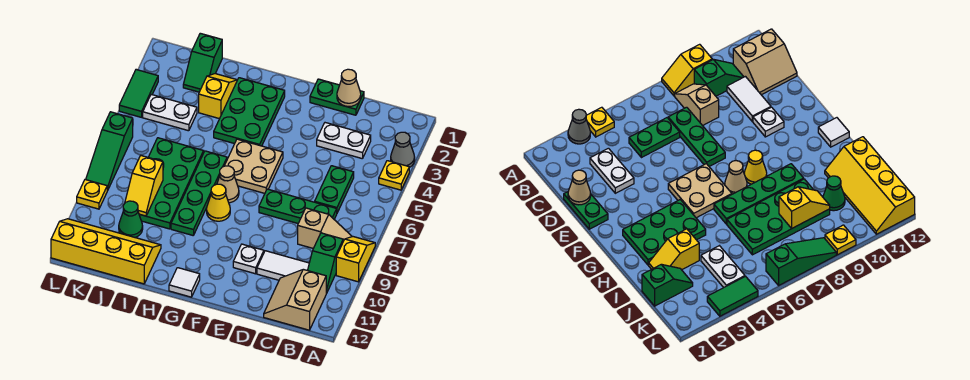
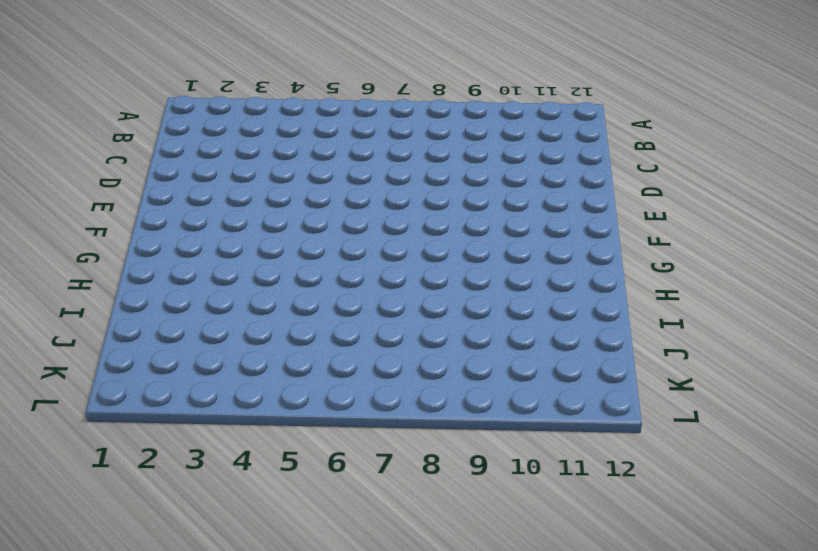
none -> grey 1x1 cone [391,132,415,168]
none -> yellow 1x1 plate [379,161,409,190]
none -> yellow 1x2 slope [336,237,375,282]

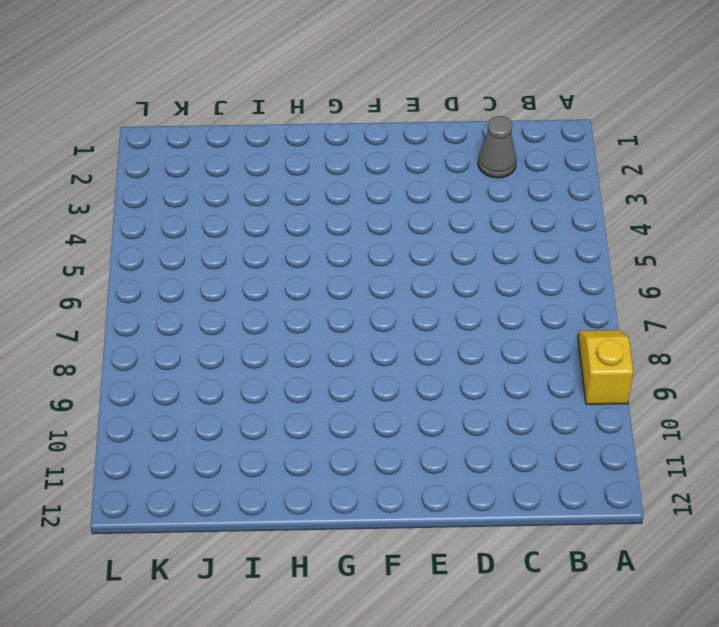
grey 1x1 cone [478,116,516,178] -> grey 1x1 cone moved to [391,132,415,168]
none -> yellow 1x1 plate [379,161,409,190]
none -> tan 1x2 slope [298,208,352,249]
none -> green 1x2 slope [308,233,343,293]

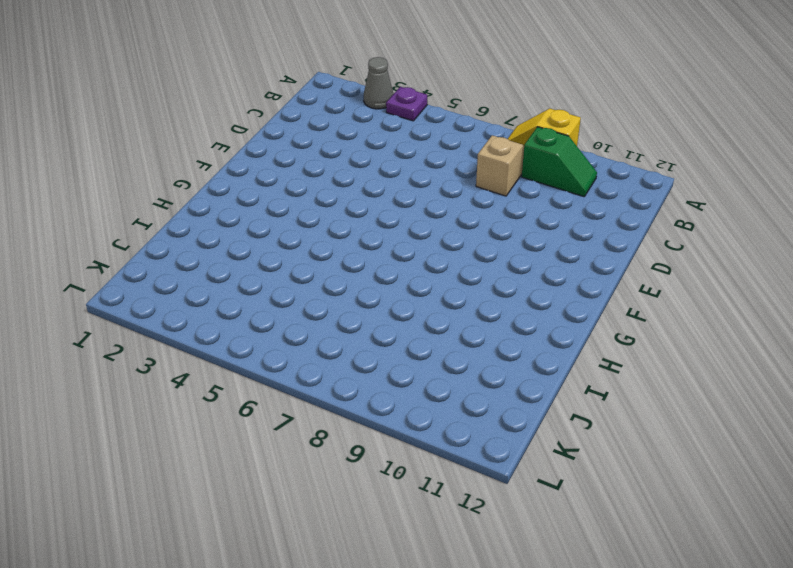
purple 1x1 plate [386,87,427,121] -> yellow 1x1 plate [379,161,409,190]
none -> tan 2x2 slope [264,269,326,330]
none -> white 1x2 plate [317,123,371,159]
none -> green 1x2 plate [315,166,354,213]

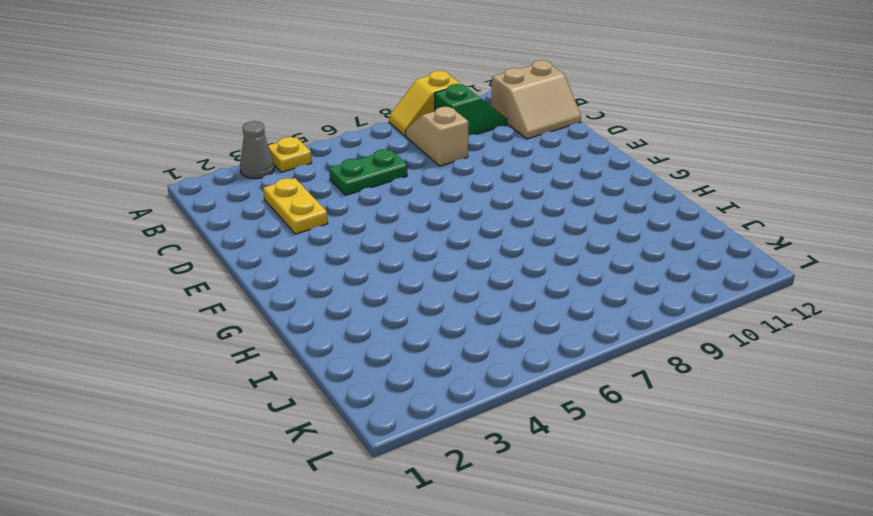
yellow 1x2 plate [263,178,328,234] -> white 1x2 plate [317,123,371,159]
none -> green 1x3 plate [259,189,337,223]
none -> white 1x2 tile [257,251,309,280]
none -> green 1x2 plate [310,79,364,115]

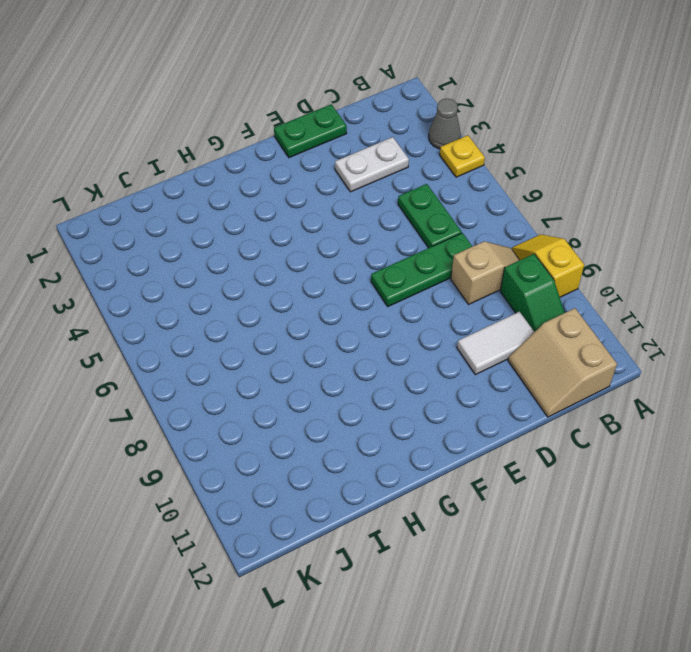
none -> white 1x1 plate [233,244,264,274]
none -> tan 2x2 plate [225,139,283,193]
none -> green 2x3 plate [214,78,285,146]

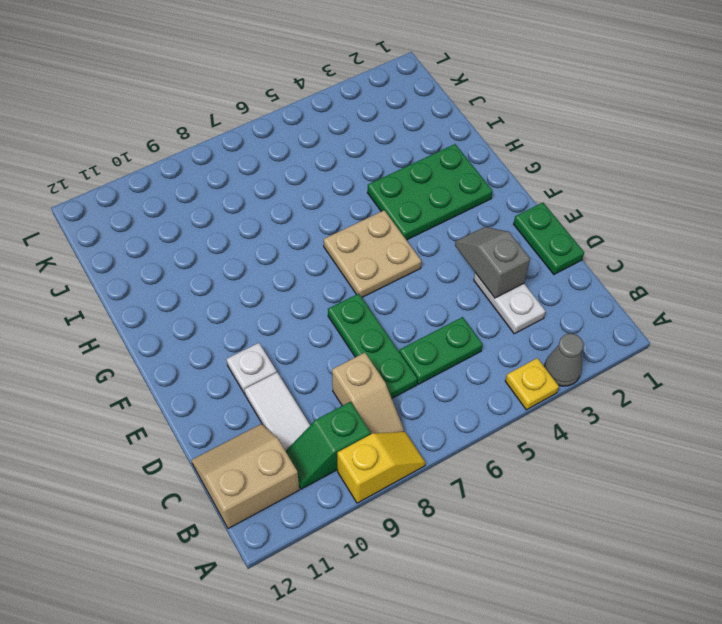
grey 1x2 slope [455,227,530,298] -> none
none -> tan 1x1 cone [217,166,239,203]
none -> yellow 1x1 cone [207,184,230,221]
none -> white 1x1 tile [169,268,200,297]

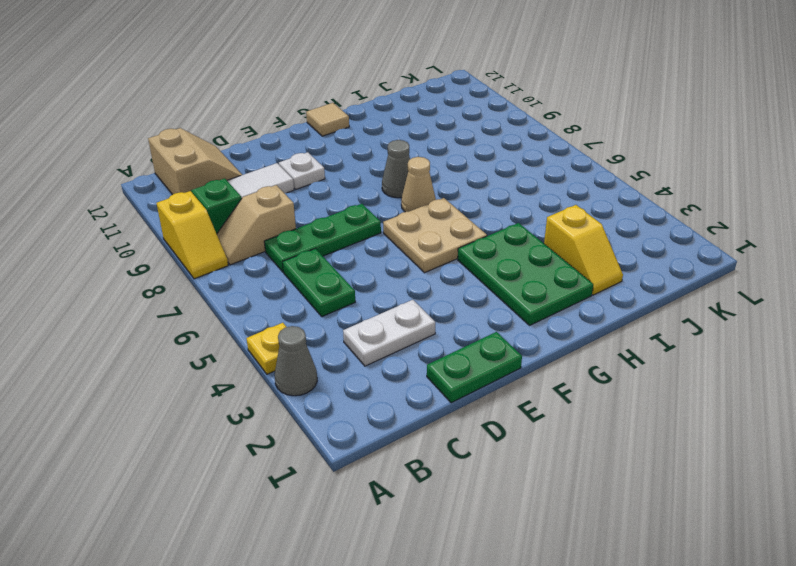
grey 1x1 cone [382,140,410,198] -> yellow 1x1 cone [207,184,230,221]
tan 1x1 tile [306,103,349,136] -> white 1x1 tile [169,268,200,297]
none -> green 1x4 plate [171,151,227,235]
none -> green 2x4 plate [139,138,204,229]
none -> yellow 2x4 slope [51,219,161,284]

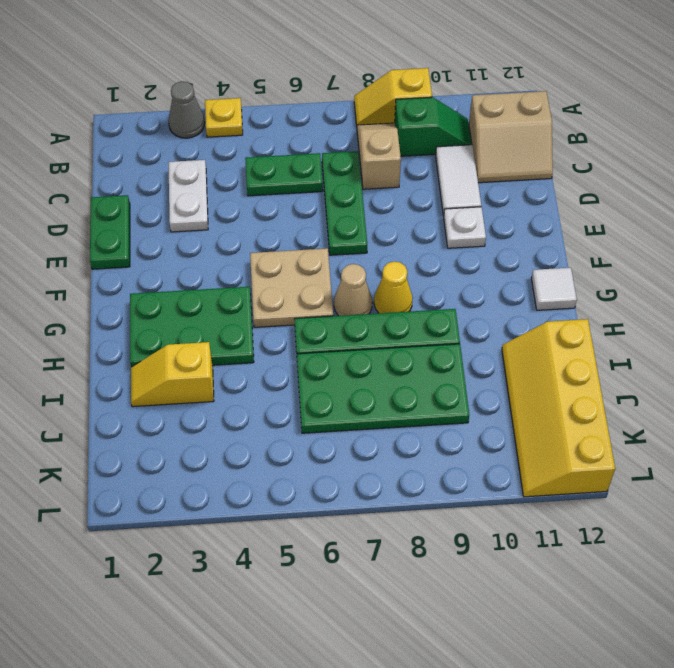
none -> green 1x2 slope [183,33,222,92]
none -> white 1x2 plate [143,94,197,131]
none -> green 1x1 cone [119,201,143,237]

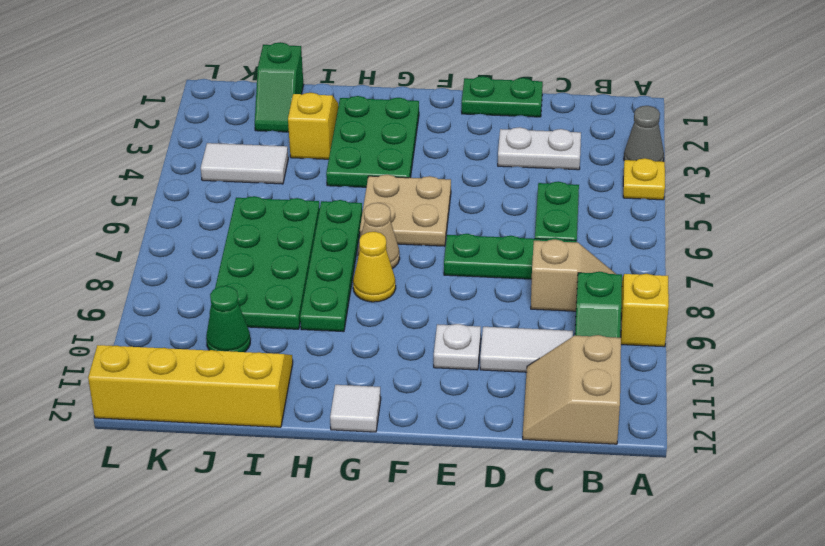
white 1x2 tile [201,143,288,184] -> white 1x2 plate [143,94,197,131]
none -> green 1x2 tile [119,70,158,117]
none -> green 1x3 slope [86,112,133,191]
none -> yellow 1x1 plate [77,180,107,209]

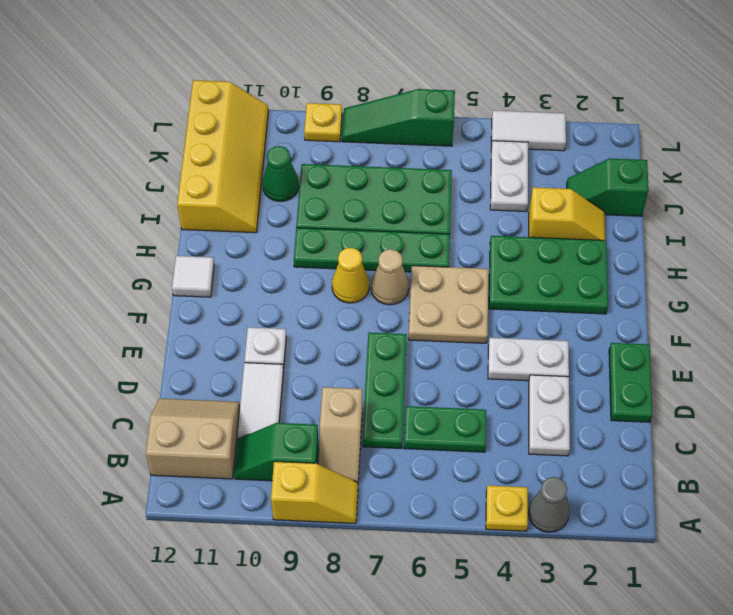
white 1x2 plate [488,338,569,381] -> none
white 1x2 tile [491,110,566,151] -> green 1x2 tile [119,70,158,117]
none -> tan 1x1 cone [337,69,361,107]
none -> yellow 1x2 slope [125,156,163,216]

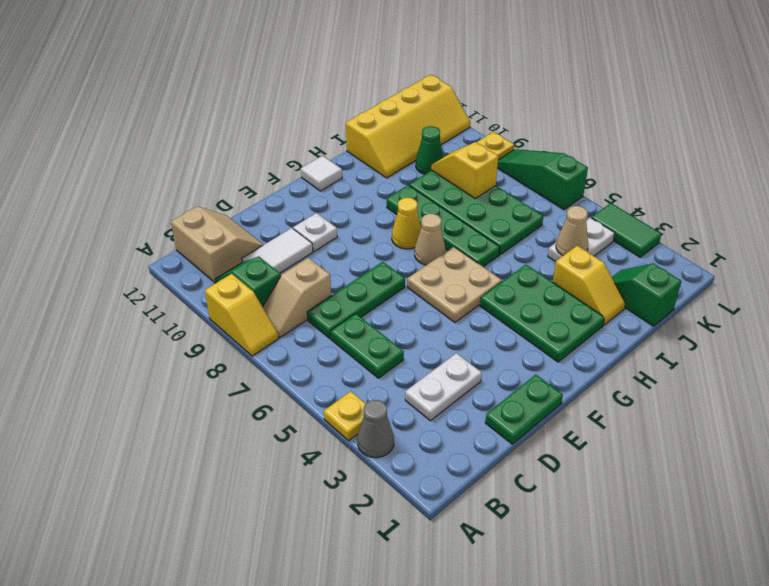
tan 1x1 cone [556,206,588,256] -> tan 1x1 cone moved to [337,69,361,107]

